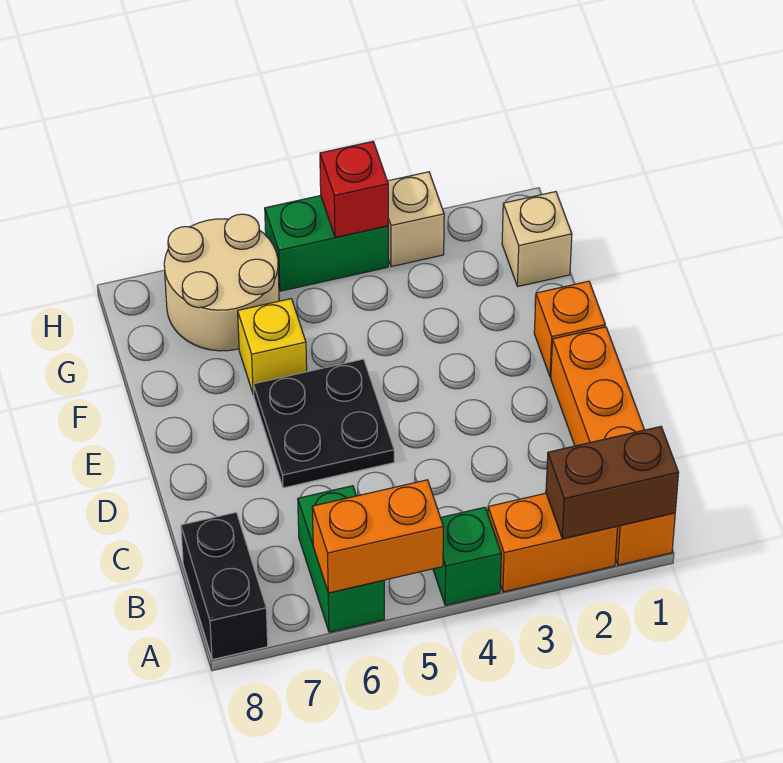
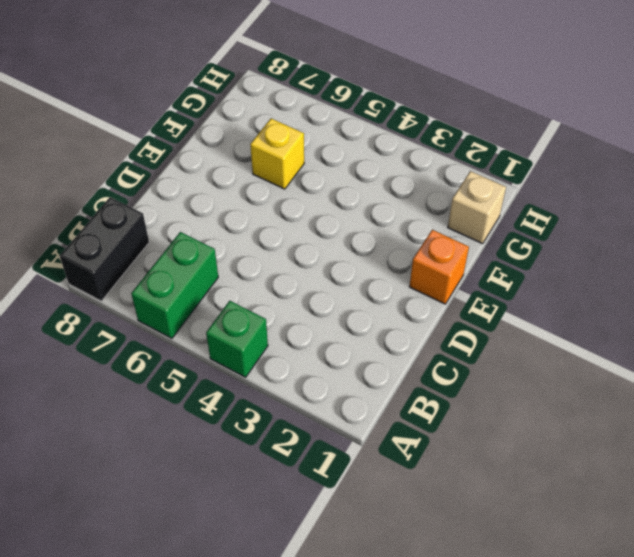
none -> orange 1x4 brick [551,327,675,565]
none -> orange 1x2 brick [488,493,617,592]
none -> black 2x2 plate [253,359,394,488]

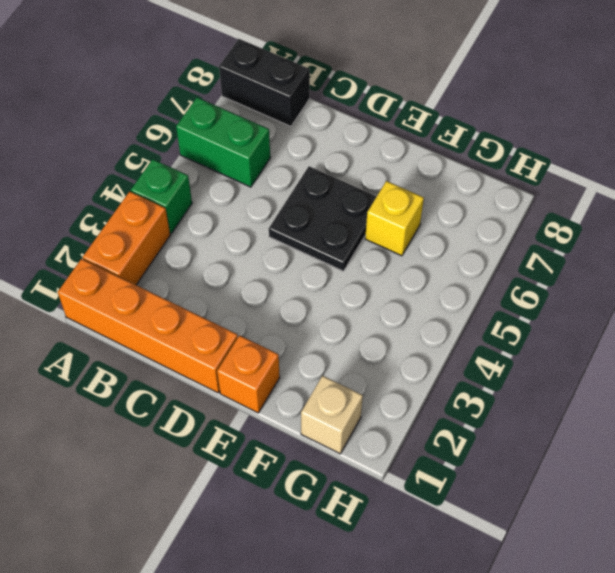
none -> tan 2x2 round brick [164,214,279,351]
none -> tan 1x1 brick [388,172,444,267]
none -> green 1x2 brick [265,196,388,291]

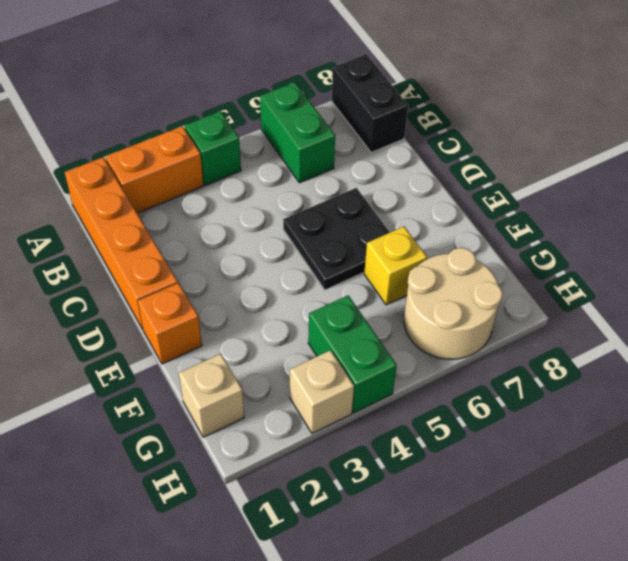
green 1x2 brick [308,295,397,413] -> green 1x2 brick turned to [265,196,388,291]
none -> brown 1x2 brick [546,427,679,539]
none -> orange 1x2 brick [312,480,443,593]
none -> red 1x1 brick [320,141,388,237]

